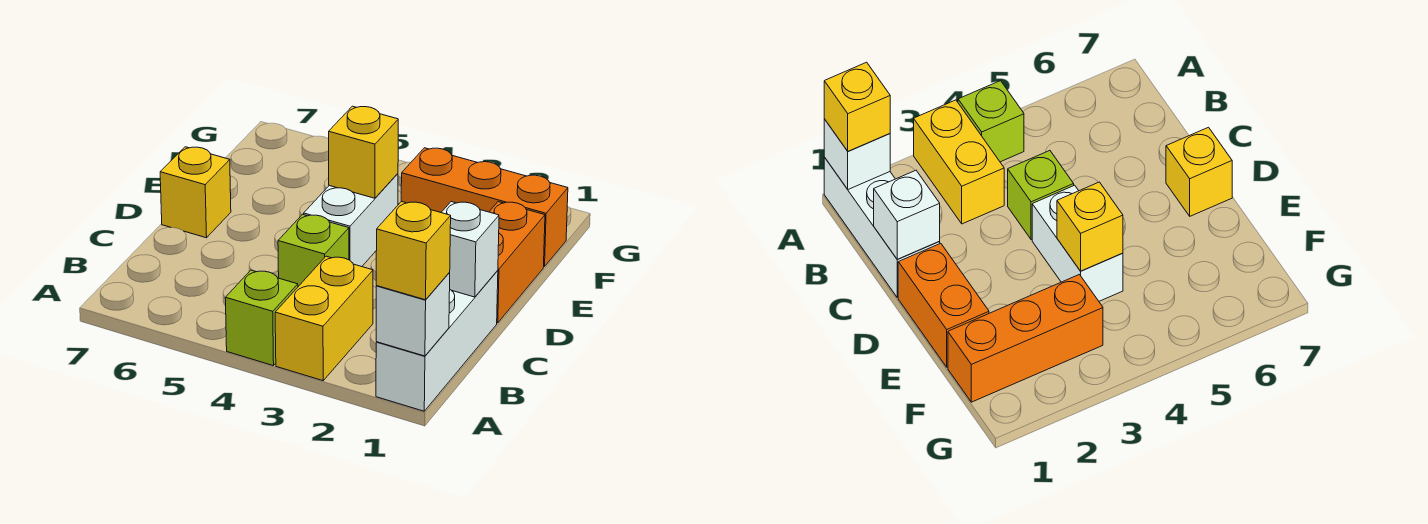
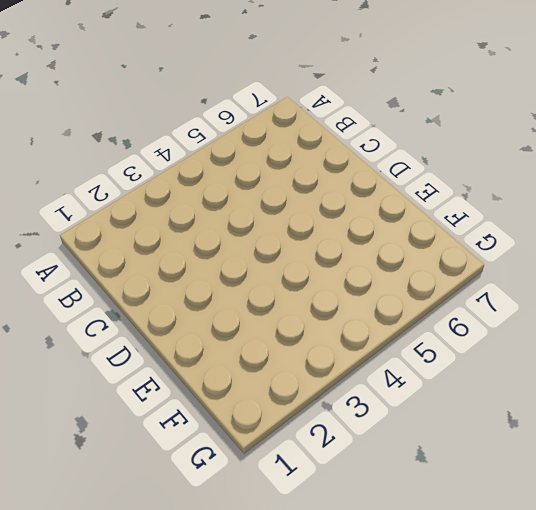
none -> white 1x3 brick [376,270,498,411]
none -> yellow 1x2 brick [275,256,373,381]
none -> lime 1x1 brick [225,270,298,366]

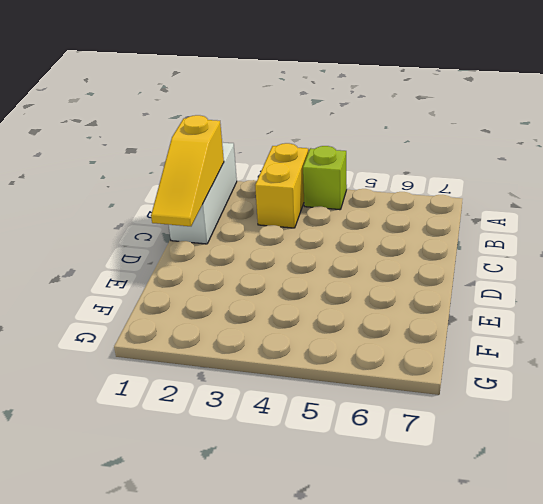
yellow 1x3 slope [151,115,224,226] -> white 1x1 brick [441,202,499,297]
none -> lime 1x1 brick [278,214,349,286]
none -> orange 1x2 brick [489,202,545,323]
none -> white 1x2 brick [304,174,398,267]

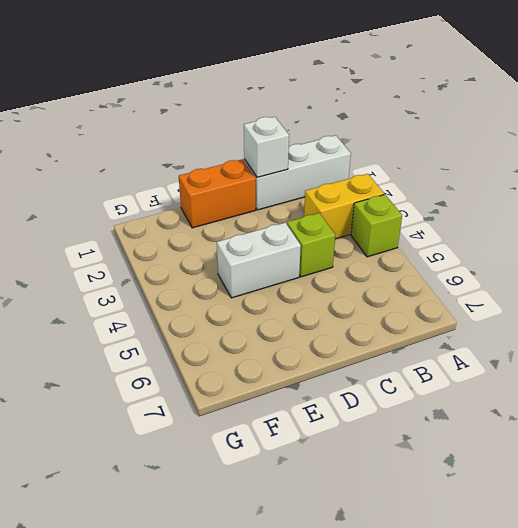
none -> yellow 1x1 brick [160,147,231,238]
none -> orange 1x3 brick [401,148,568,267]
none -> white 1x1 brick [376,273,450,356]

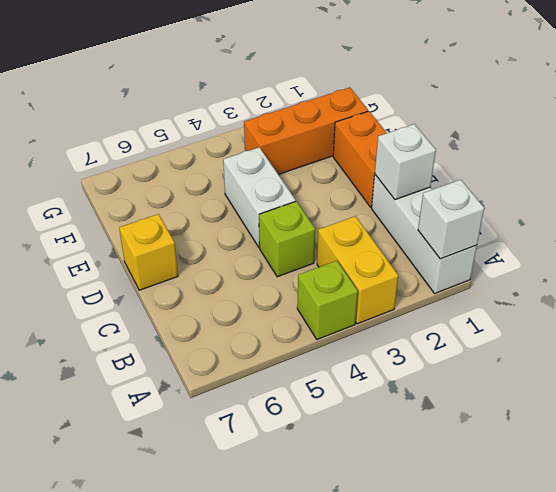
none -> yellow 1x1 brick [329,106,398,198]
none -> yellow 1x1 brick [376,201,451,300]

